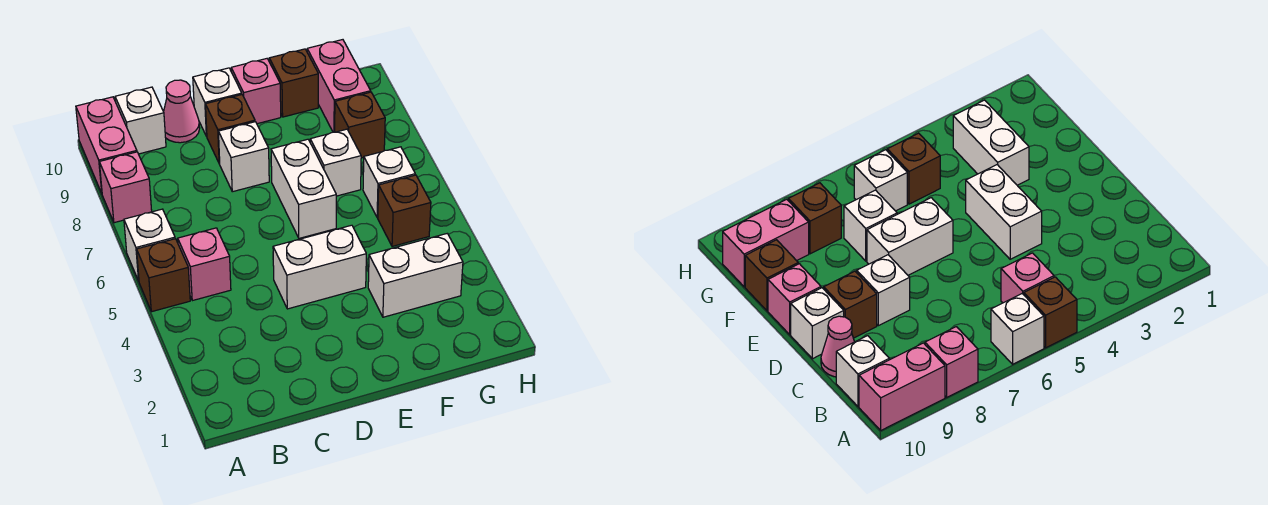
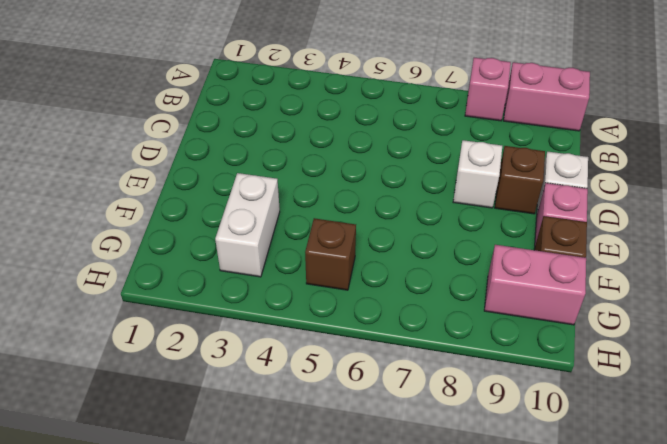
none -> brown 1x1 brick [137,239,190,312]
none -> white 1x1 brick [124,209,175,281]
none -> pink 1x1 brick [178,228,231,301]

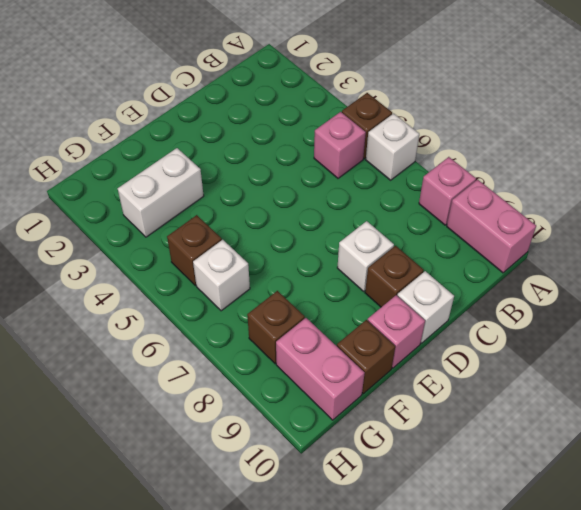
none -> white 1x1 brick [115,87,166,154]
none -> pink 1x1 cone [164,80,200,143]
none -> white 1x2 brick [273,225,366,309]

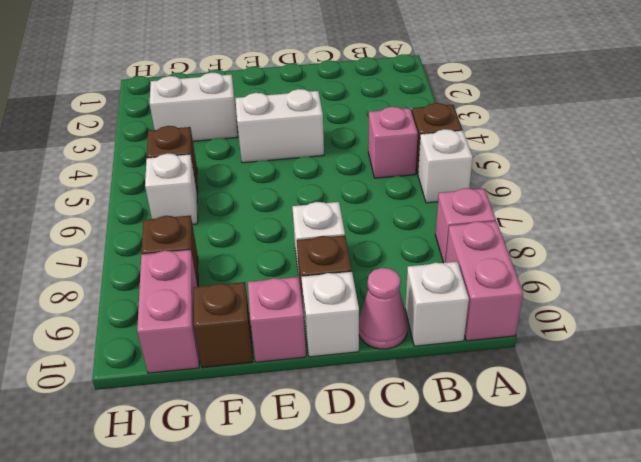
none -> white 1x2 brick [271,139,336,238]
none -> white 1x1 brick [310,129,361,196]

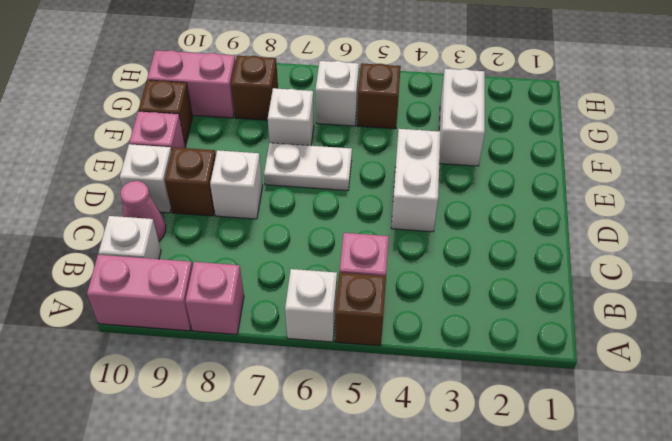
white 1x2 plate [264,143,352,191] -> white 1x2 brick [271,139,336,238]

